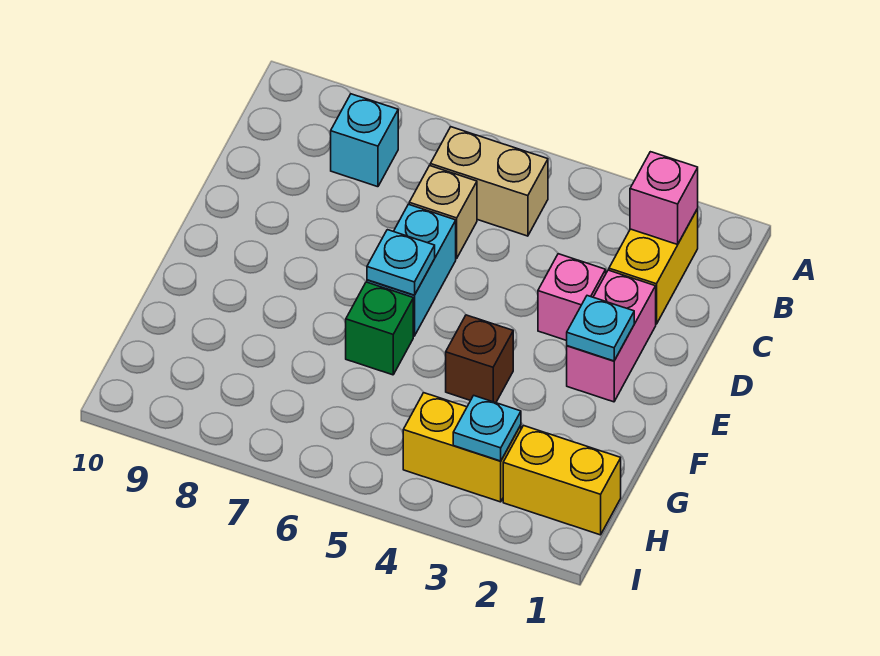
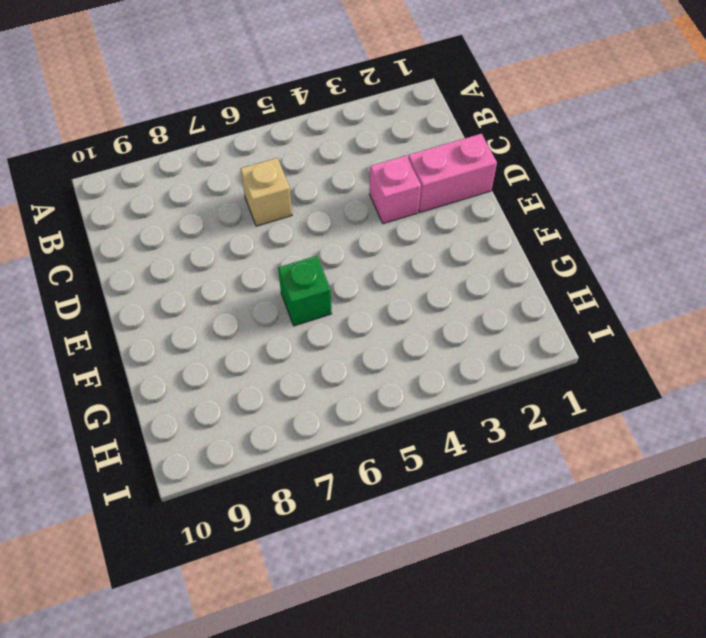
pink 1x2 brick [408,134,497,212] -> pink 1x2 brick turned to [567,270,656,402]
none -> yellow 1x2 brick [609,209,698,324]
none -> tan 1x2 brick [430,127,548,236]
none -> cyan 1x1 brick [331,94,398,187]

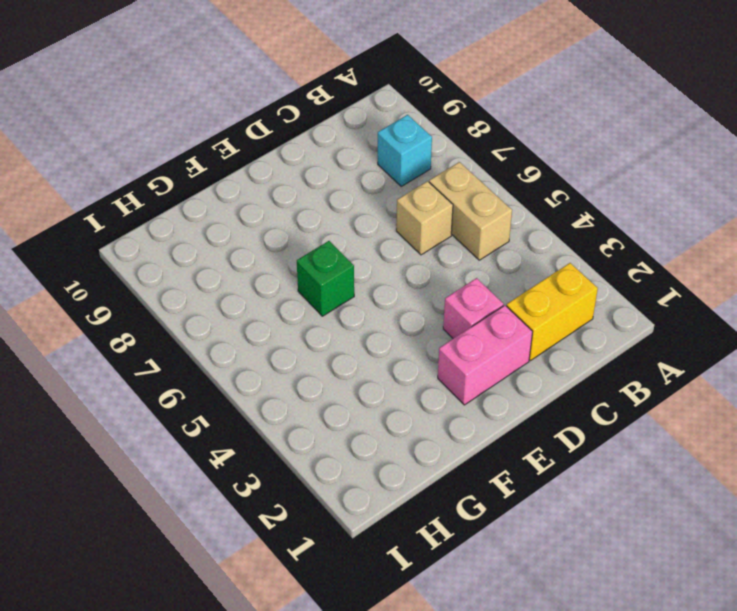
none -> cyan 1x2 brick [367,204,456,336]
none -> brown 1x1 brick [446,315,513,403]
none -> yellow 1x2 brick [503,425,621,535]

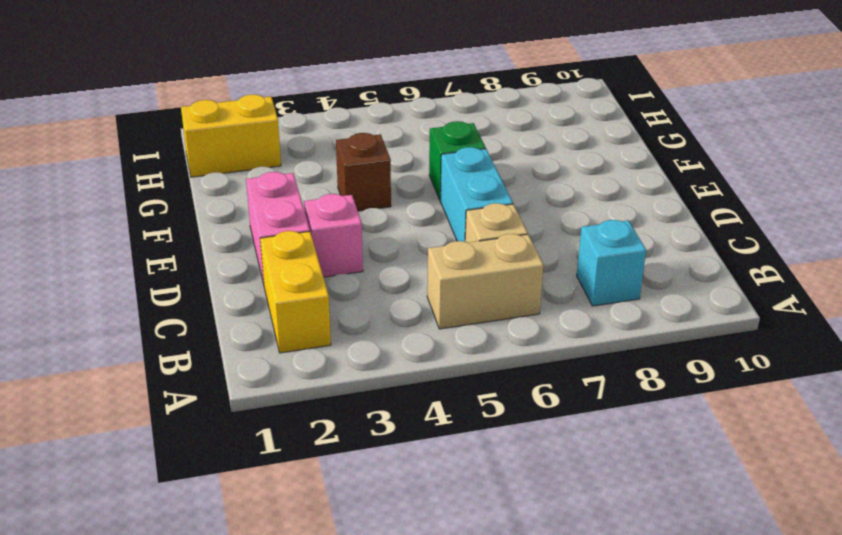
none -> yellow 1x2 brick [403,393,521,502]
none -> pink 1x1 brick [630,152,698,244]
none -> cyan 1x1 plate [567,296,634,361]

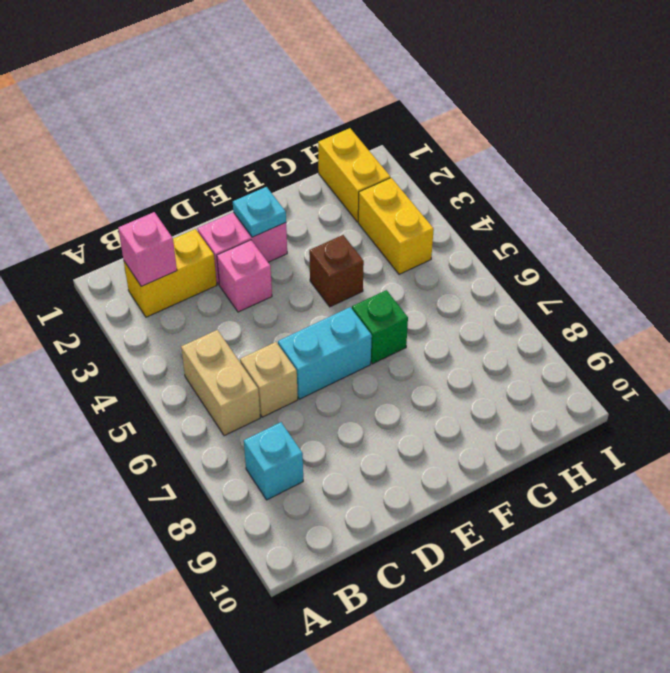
none -> cyan 1x1 plate [367,230,435,295]
none -> cyan 1x1 plate [453,396,521,461]

